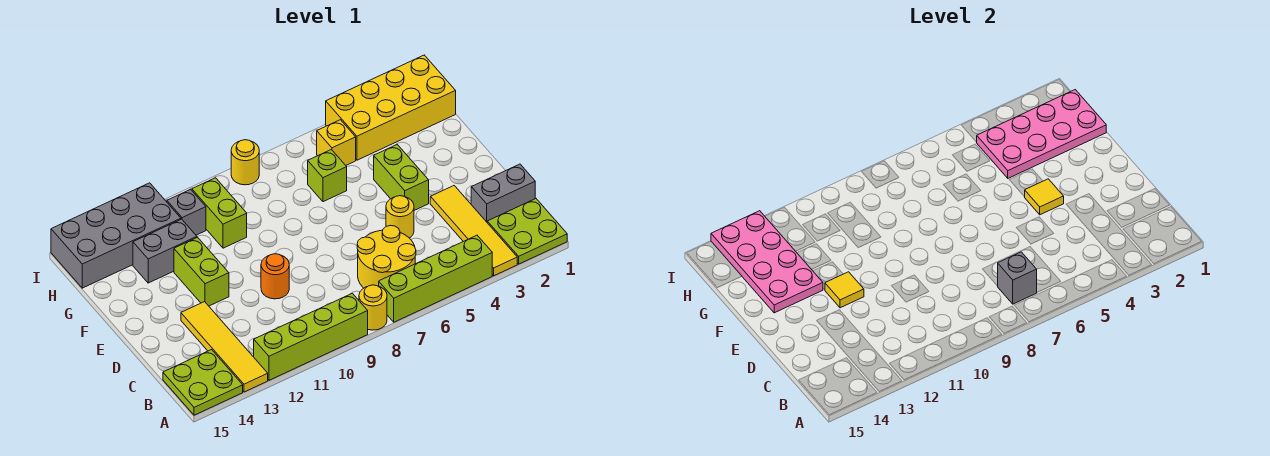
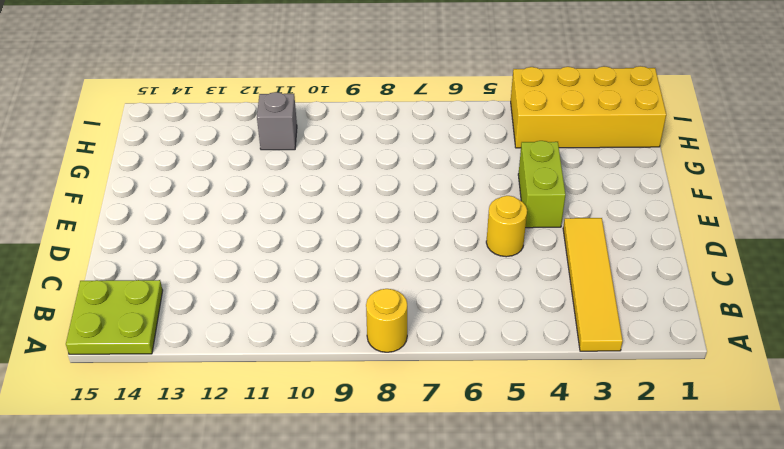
none -> lime 2x2 plate [487,199,567,264]
none -> lime 1x4 brick [379,235,492,322]
none -> lime 1x4 brick [254,293,368,380]

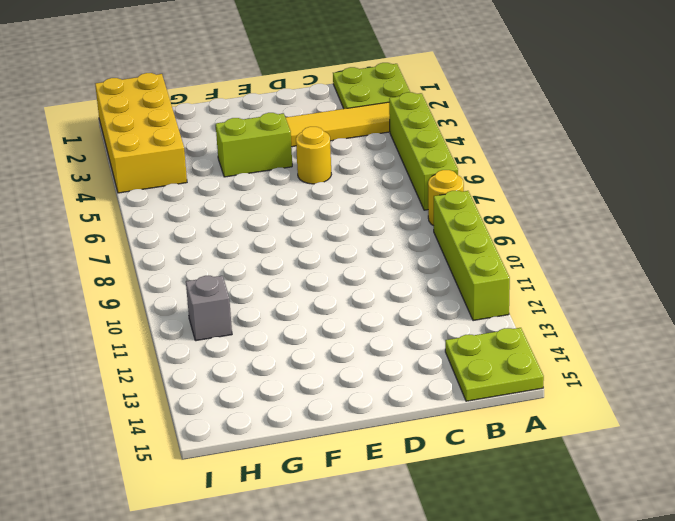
none -> yellow 1x4 tile [181,302,268,392]
none -> yellow 2x2 round brick [357,225,416,288]
none -> grey 1x2 brick [471,164,535,222]

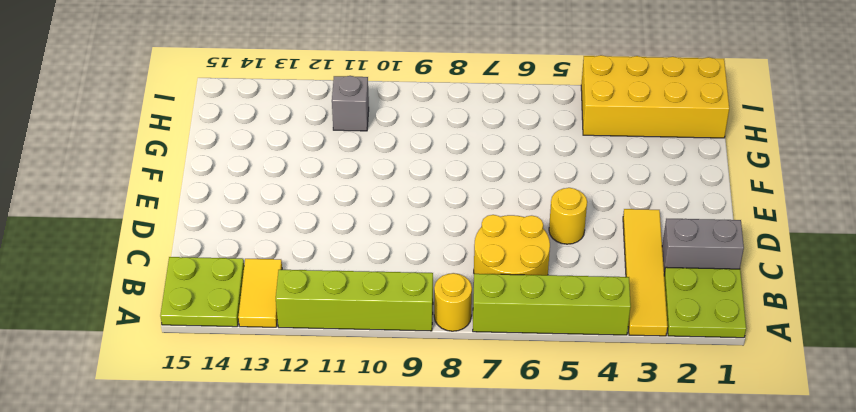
yellow 1x2 tile [238,259,282,327] -> yellow 1x4 tile [181,302,268,392]
none -> orange 1x1 round brick [261,254,289,299]
none -> lime 1x2 brick [374,145,429,210]
none -> lime 1x2 brick [174,237,229,306]

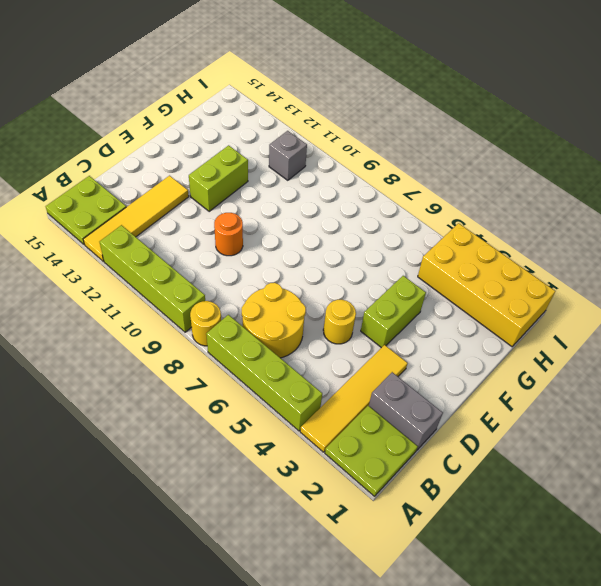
none -> lime 1x1 brick [308,150,347,202]
none -> lime 1x2 brick [192,178,247,248]
none -> grey 1x2 brick [133,219,197,283]

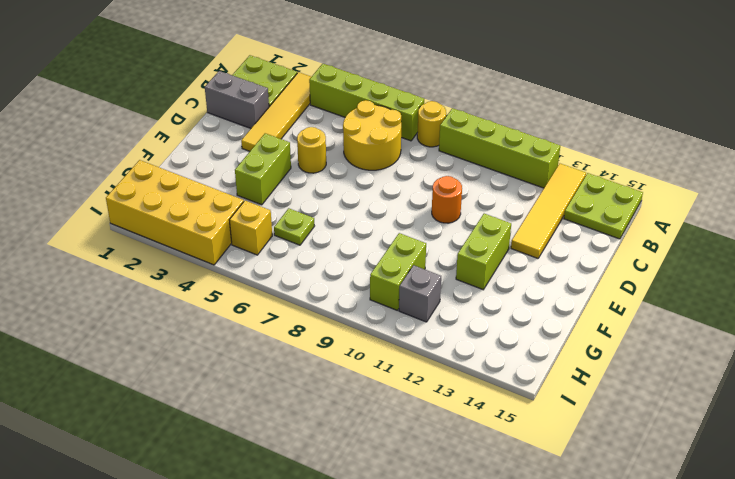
lime 1x1 plate [274,208,314,245] -> lime 1x1 brick [308,150,347,202]
none -> grey 1x2 brick [133,219,197,283]
none -> grey 2x4 brick [51,183,181,288]
none -> yellow 1x1 round brick [231,140,259,185]

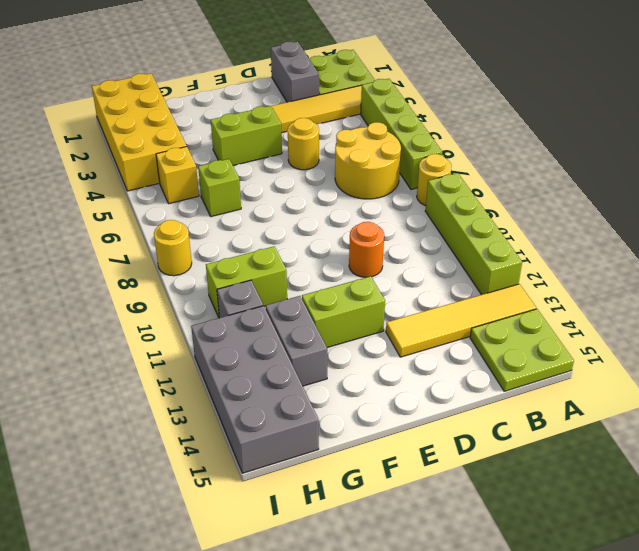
none -> grey 1x1 brick [998,252,1037,304]
none -> yellow 1x1 tile [1025,179,1064,215]
none -> yellow 1x1 tile [825,272,864,308]

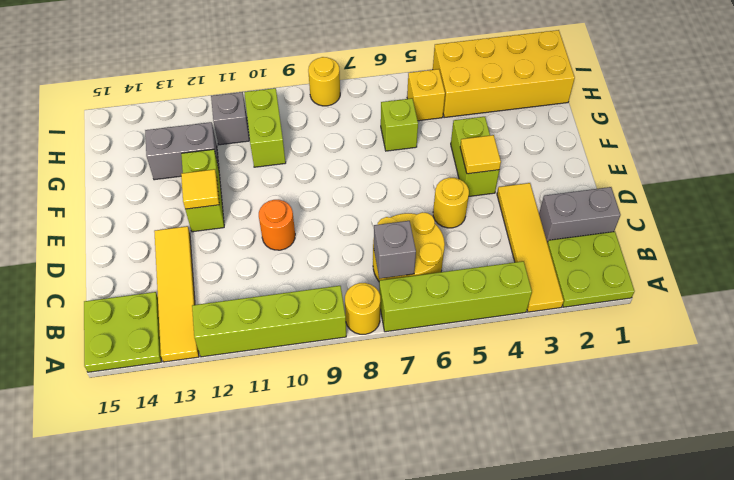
none -> grey 2x4 brick [51,183,181,288]
none -> pink 2x4 plate [711,211,823,313]
none -> pink 2x4 plate [977,90,1106,178]

